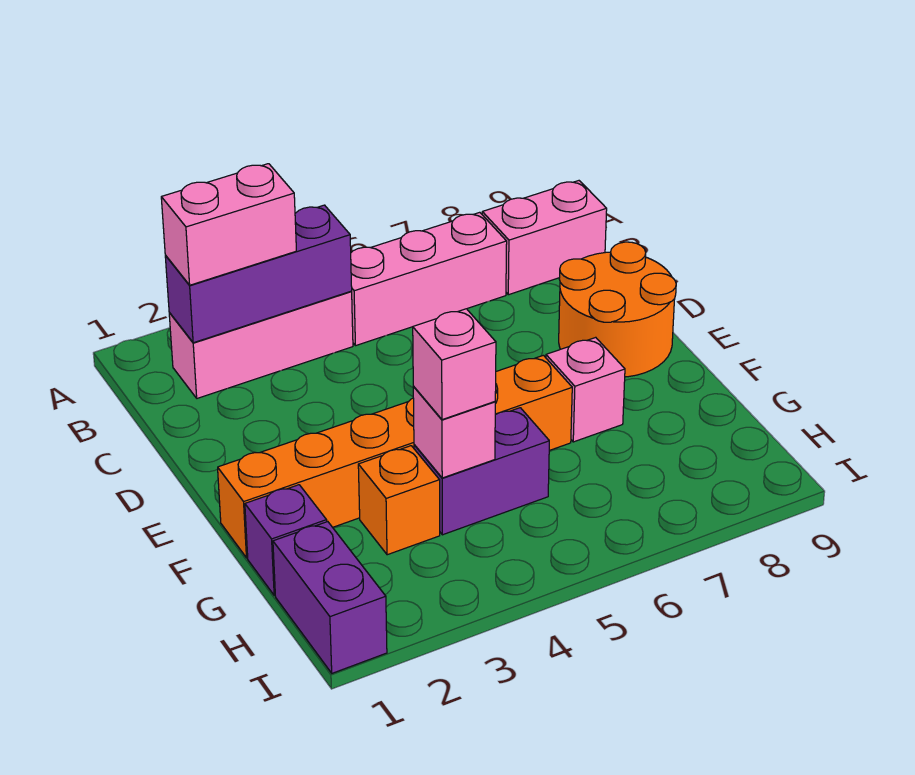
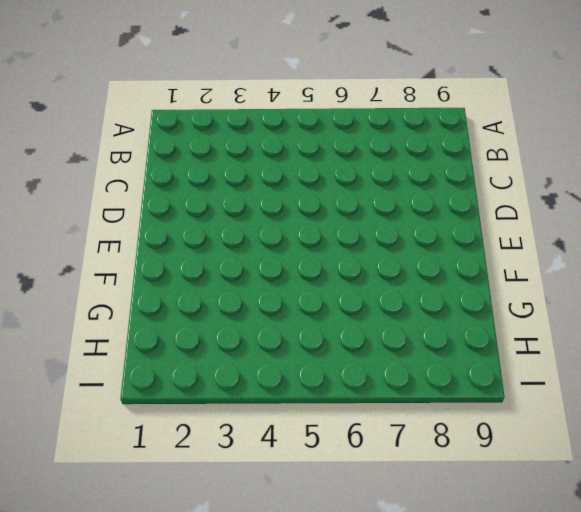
none -> pink 1x3 brick [169,291,353,398]
none -> pink 1x3 brick [351,212,507,346]
none -> pink 1x2 brick [482,181,607,295]

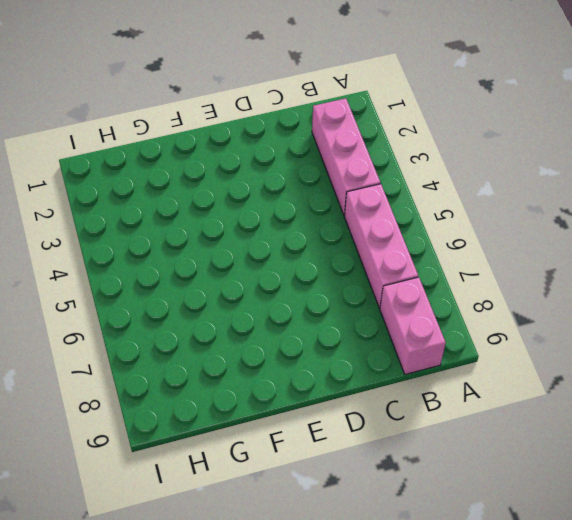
none -> orange 2x2 round brick [559,242,676,377]
none -> orange 1x6 brick [218,355,572,558]
none -> pink 1x1 brick [546,337,625,442]

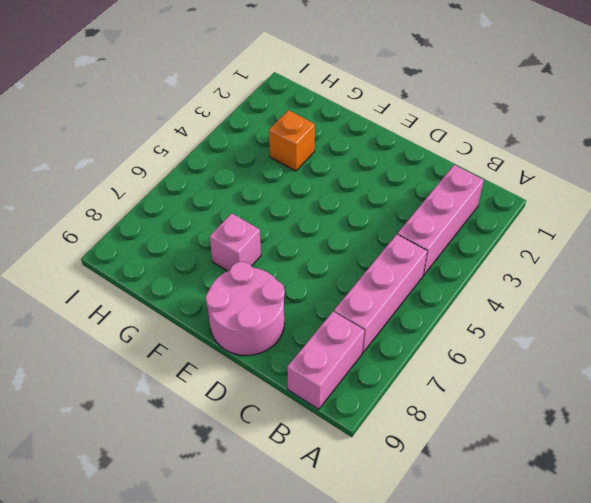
pink 2x2 round brick [206,262,285,356] -> orange 2x2 round brick [559,242,676,377]
none -> orange 1x6 brick [218,355,572,558]
none -> purple 1x1 brick [245,485,327,595]
none -> purple 1x2 brick [414,408,549,535]

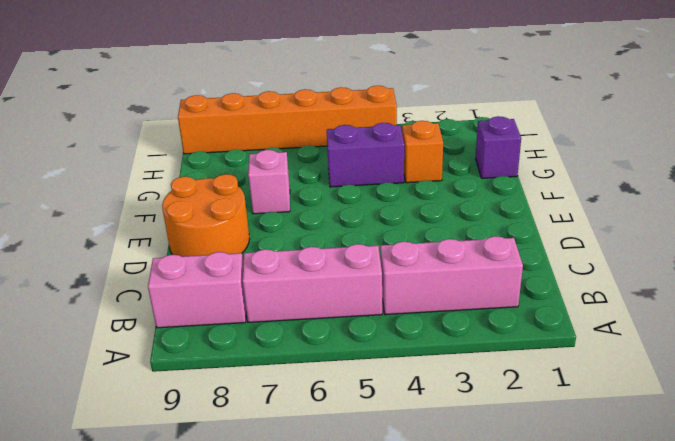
orange 1x6 brick [178,86,397,154] -> orange 1x6 brick moved to [218,355,572,558]
none -> purple 1x2 brick [273,522,387,673]
none -> purple 1x3 brick [165,205,352,343]
none -> pink 1x1 brick [413,387,495,478]

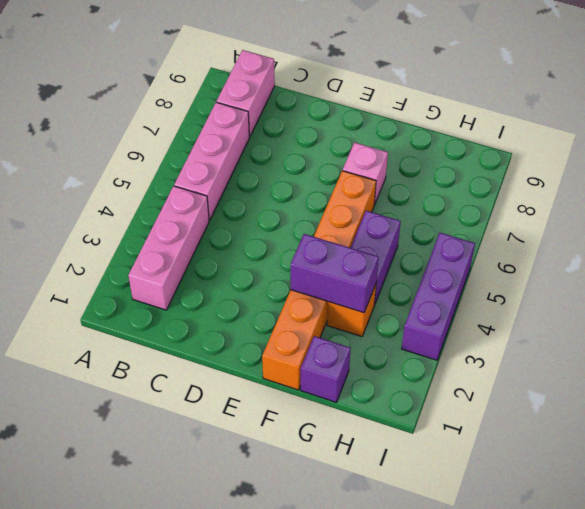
purple 1x2 brick [291,234,379,313] -> purple 1x2 brick moved to [273,522,387,673]
purple 1x3 brick [402,233,475,360] -> purple 1x3 brick moved to [165,205,352,343]
none -> orange 2x2 round brick [559,242,676,377]
none -> pink 1x1 brick [413,387,495,478]
none -> pink 1x2 brick [161,164,296,285]

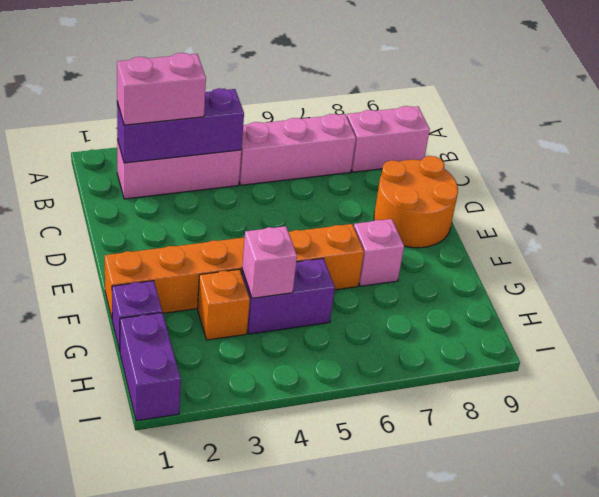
none -> pink 1x1 brick [413,309,496,420]

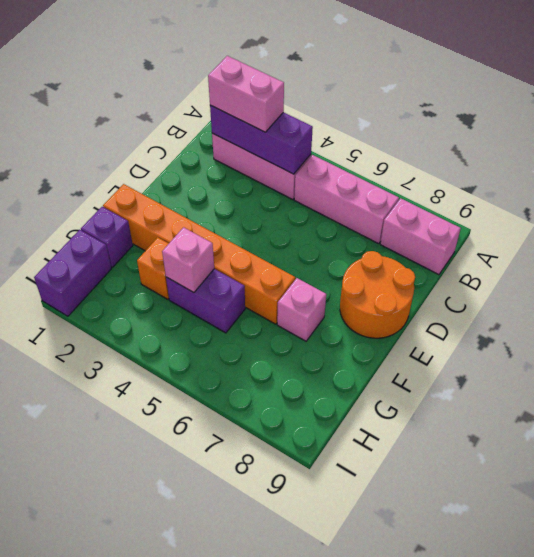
none -> pink 1x1 brick [413,309,496,420]

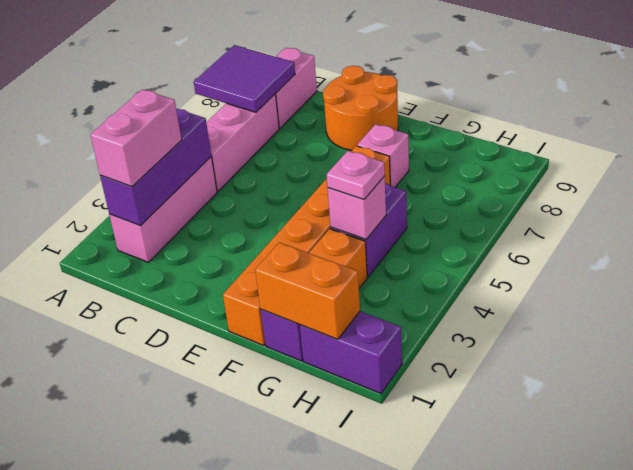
purple 2x2 tile [194,45,295,112] -> none
orange 1x2 brick [255,242,360,339] -> none
pink 1x1 plate [327,151,385,199] -> pink 1x1 brick [413,309,496,420]

